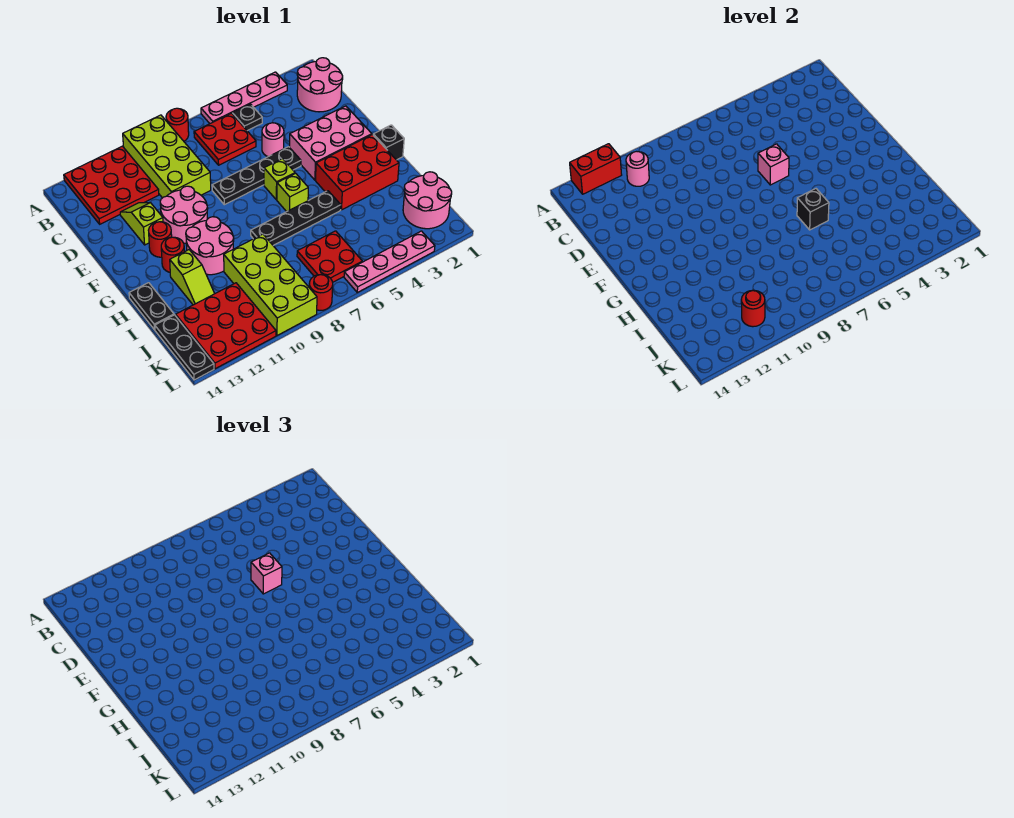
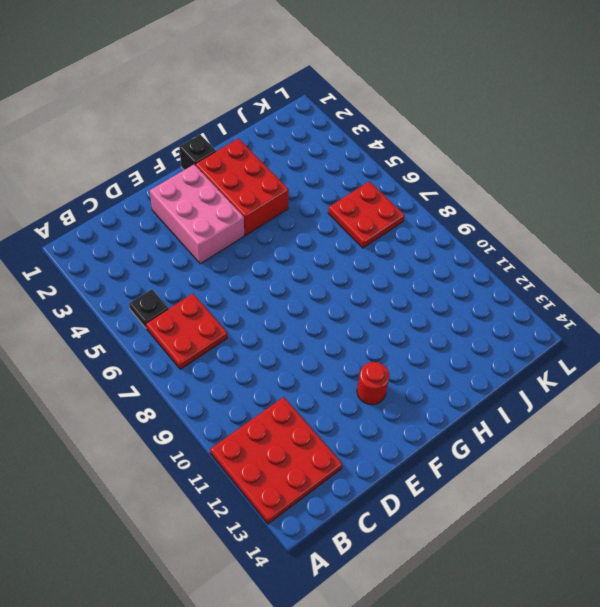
none -> pink 1x4 plate [201,72,287,124]
none -> red 1x1 round brick [166,108,189,141]
none -> lime 2x4 brick [123,115,211,198]
none -> pink 2x2 round brick [297,58,343,112]

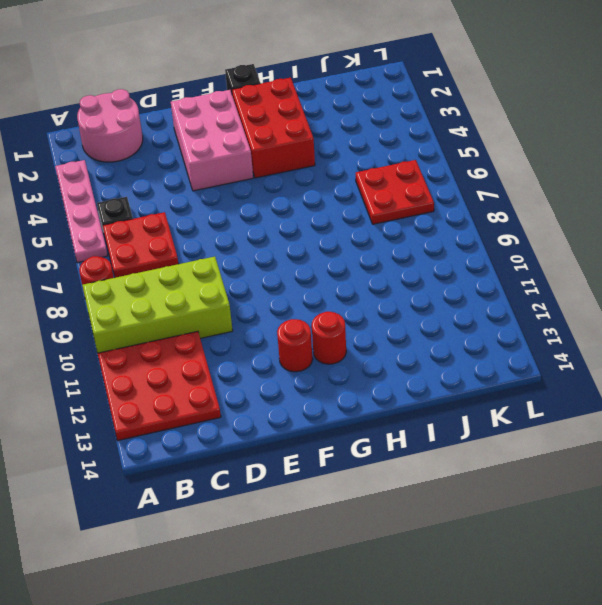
none -> pink 1x1 round brick [262,123,284,157]
none -> lime 1x2 slope [120,203,163,245]
none -> black 1x4 plate [212,147,301,205]
none -> pink 2x2 round brick [160,186,208,243]

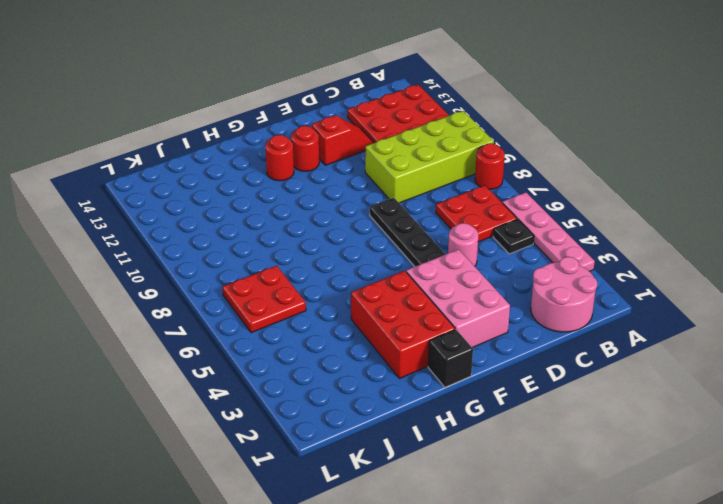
red 1x2 slope [312,115,374,165] -> lime 1x2 slope [120,203,163,245]
none -> pink 2x2 round brick [160,186,208,243]
none -> lime 1x1 brick [264,159,295,200]
none -> lime 1x1 brick [277,173,308,212]
none -> pink 2x2 round brick [186,217,234,275]

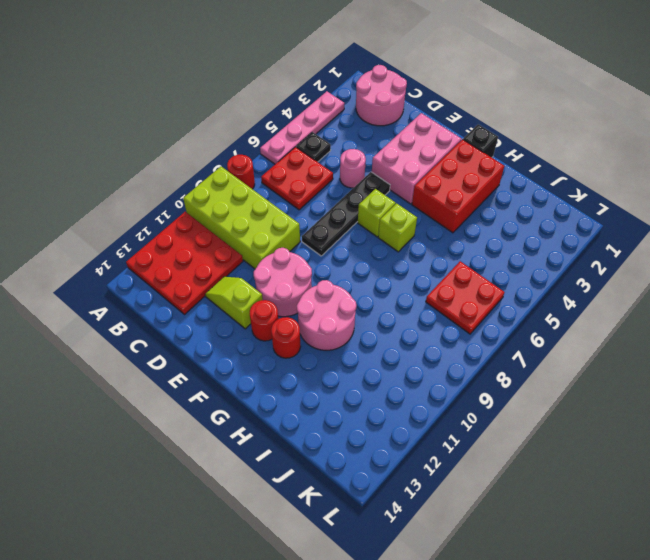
none -> black 1x4 plate [251,191,341,245]
none -> lime 1x2 slope [170,250,215,305]
none -> black 1x2 plate [129,283,174,330]
none -> lime 2x4 brick [224,234,317,335]

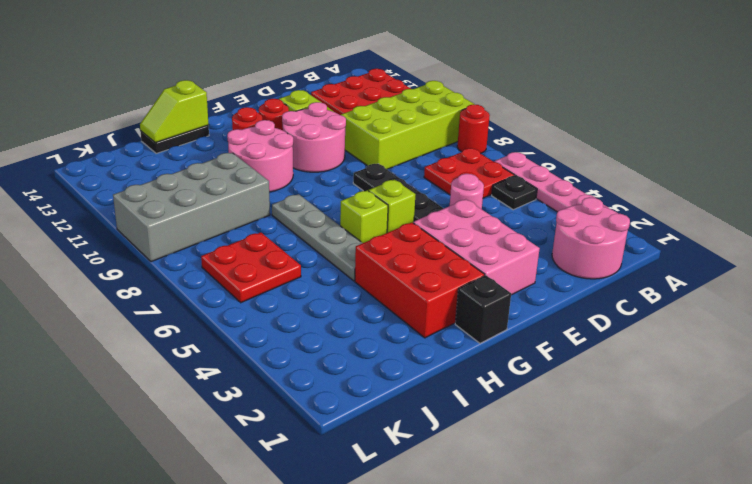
grey 1x4 plate [272,194,362,281] -> black 1x4 plate [251,191,341,245]
lime 1x2 slope [140,80,209,143] -> lime 1x2 slope moved to [170,250,215,305]
grey 2x4 brick [113,153,270,262] -> lime 2x4 brick [224,234,317,335]
none -> pink 2x2 round brick [403,172,452,229]
none -> red 3x3 plate [176,283,276,369]
none -> black 1x3 plate [155,315,214,380]
none -> pink 1x4 plate [344,231,435,292]

